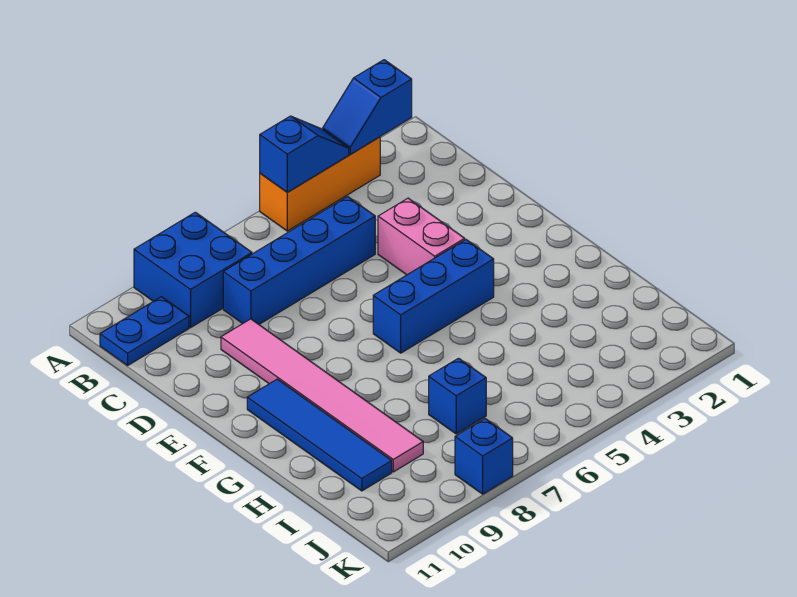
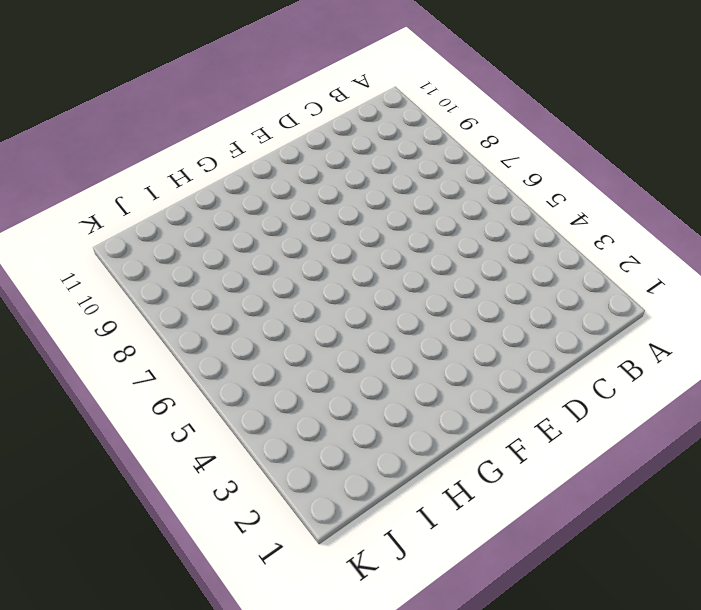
none -> orange 1x3 brick [260,137,380,231]
none -> blue 2x2 brick [134,212,252,328]
none -> blue 1x2 plate [100,297,189,366]

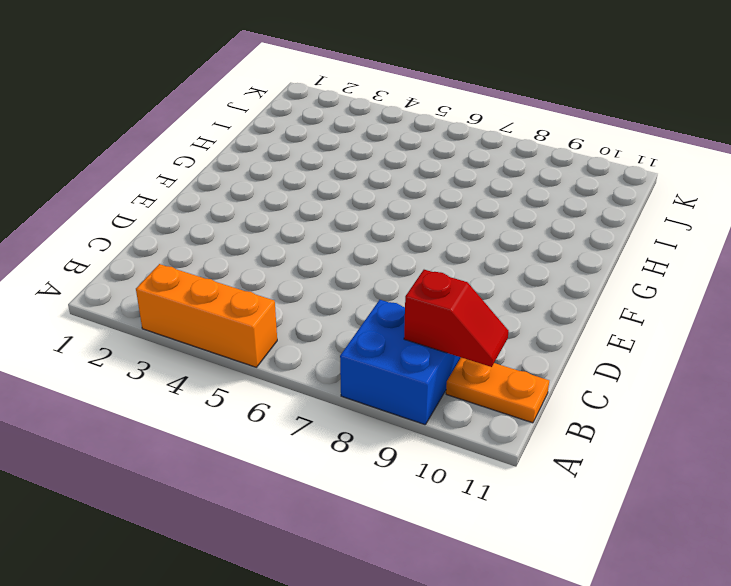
red 1x2 slope [404,270,509,367] -> none
orange 1x2 plate [446,358,549,423] -> blue 1x2 plate [100,297,189,366]
none -> blue 1x4 brick [223,197,375,324]
none -> pink 1x2 brick [378,198,465,275]
none -> pink 1x6 tile [221,319,423,472]

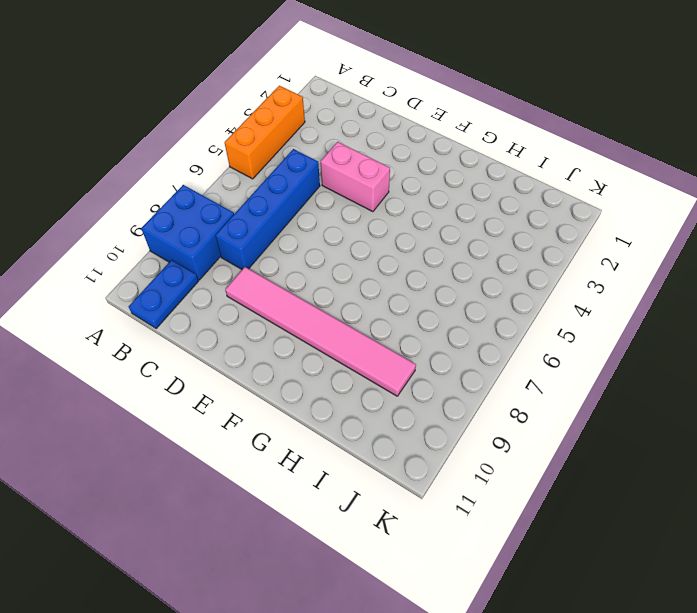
none -> blue 1x3 brick [373,240,494,353]
none -> blue 1x4 tile [247,379,392,491]
none -> blue 1x1 brick [429,358,486,434]

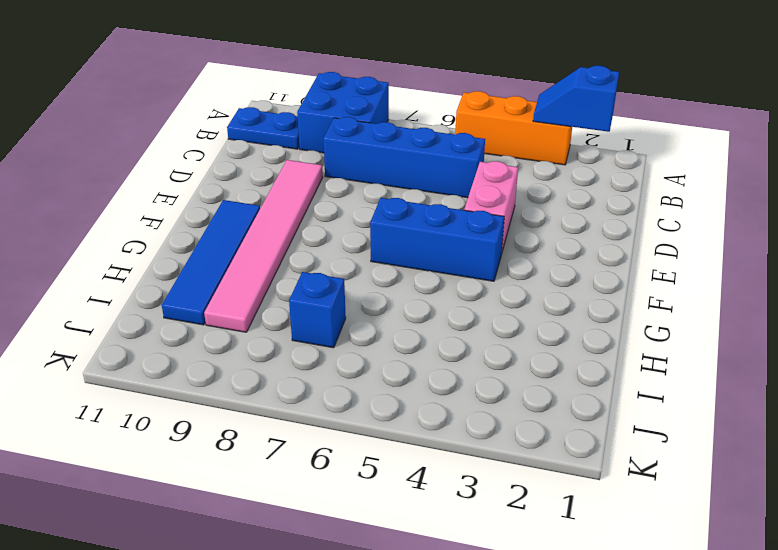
none -> blue 1x1 brick [455,419,513,494]
none -> blue 1x2 slope [260,116,349,192]

